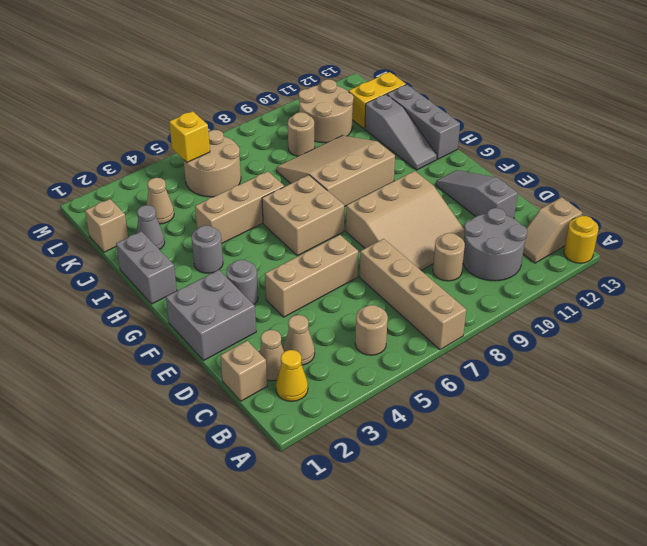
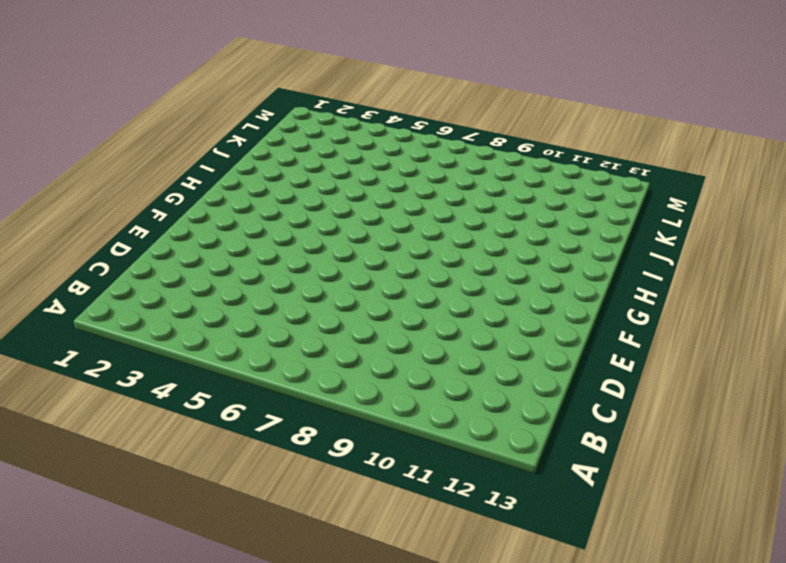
none -> tan 1x4 brick [360,239,466,350]
none -> yellow 1x1 round brick [564,216,598,263]
none -> yellow 1x1 cone [276,350,308,401]
none -> tan 1x1 round brick [355,305,388,355]

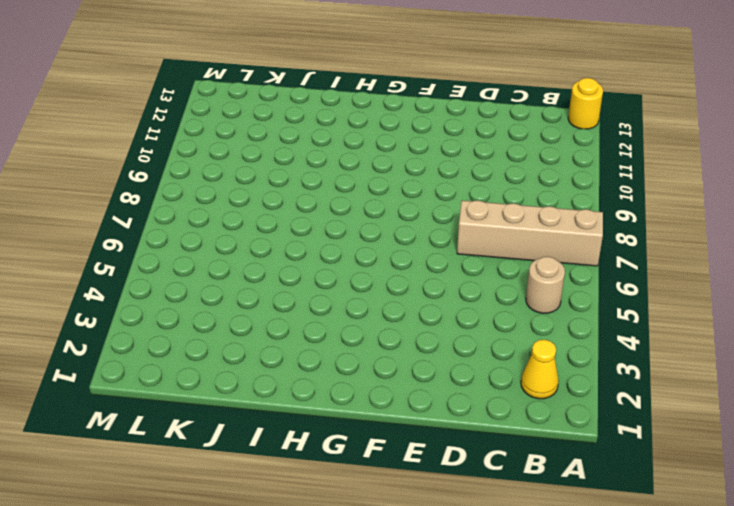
none -> grey 2x2 round brick [463,208,527,281]
none -> tan 1x2 slope [523,197,582,263]
none -> tan 1x1 brick [220,341,267,401]
none -> tan 1x1 cone [259,330,284,381]

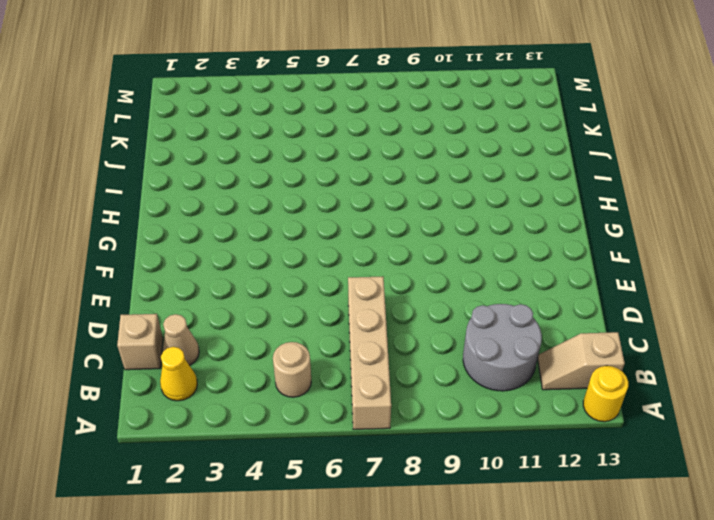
none -> tan 1x1 cone [283,315,315,365]
none -> tan 1x1 round brick [433,233,465,281]
none -> tan 3x3 slope [346,171,465,270]
none -> grey 1x3 slope [436,170,518,219]

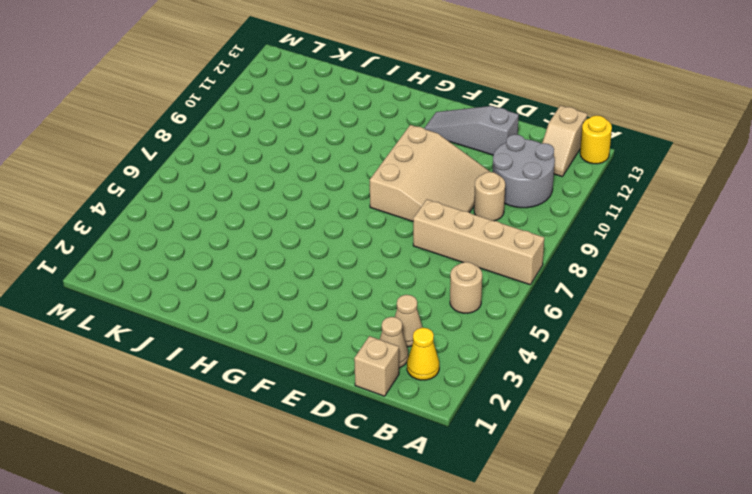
none -> grey 2x2 brick [166,270,256,361]
none -> tan 1x3 brick [265,235,358,317]
none -> grey 1x1 round brick [226,260,258,304]
none -> tan 2x2 brick [262,175,344,256]

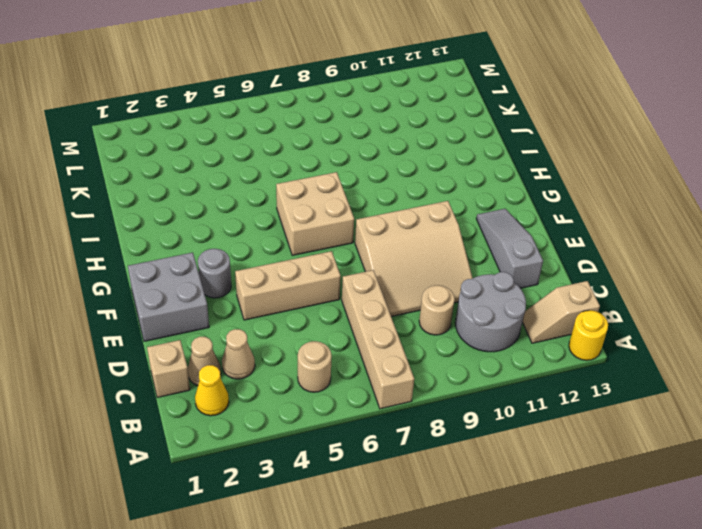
none -> grey 1x2 brick [116,231,177,304]
none -> grey 1x1 round brick [191,225,223,273]
none -> tan 3x3 slope [277,136,395,207]
none -> grey 1x3 slope [365,94,437,170]

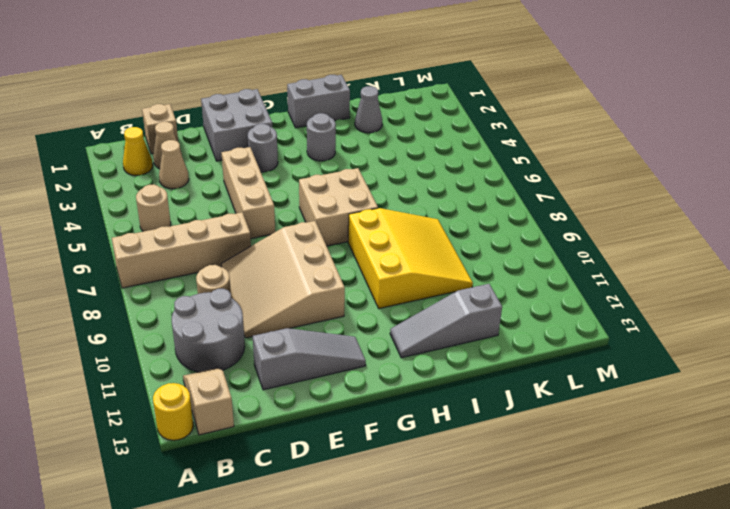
yellow 3x3 slope [348,208,473,309] -> tan 3x3 slope [277,136,395,207]
none -> grey 1x3 brick [387,85,460,159]
none -> tan 1x3 brick [195,172,284,243]
none -> tan 1x1 brick [85,199,128,252]
none -> tan 1x1 cone [147,178,174,224]

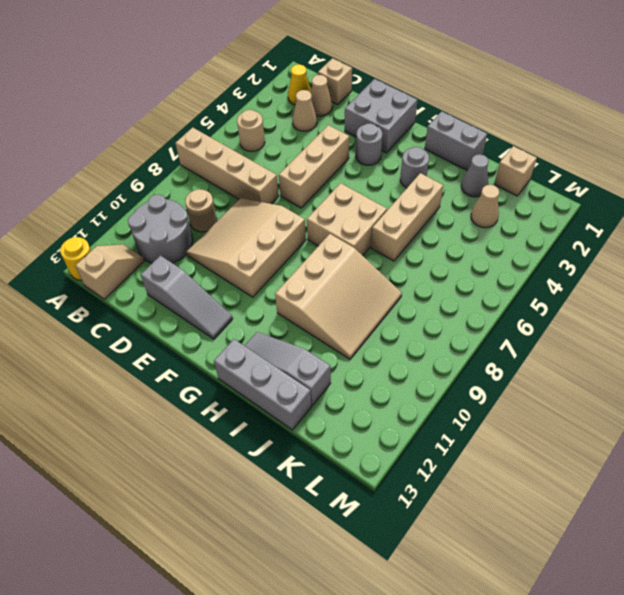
none -> tan 2x2 round brick [183,130,241,197]
none -> tan 1x1 round brick [288,112,315,156]
none -> tan 2x2 round brick [299,79,354,143]
none -> yellow 1x2 brick [349,72,406,129]

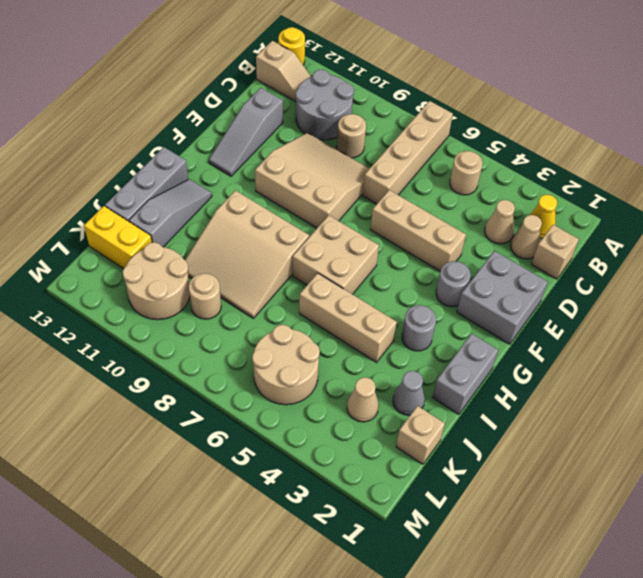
none -> yellow 1x1 brick [169,111,210,162]

